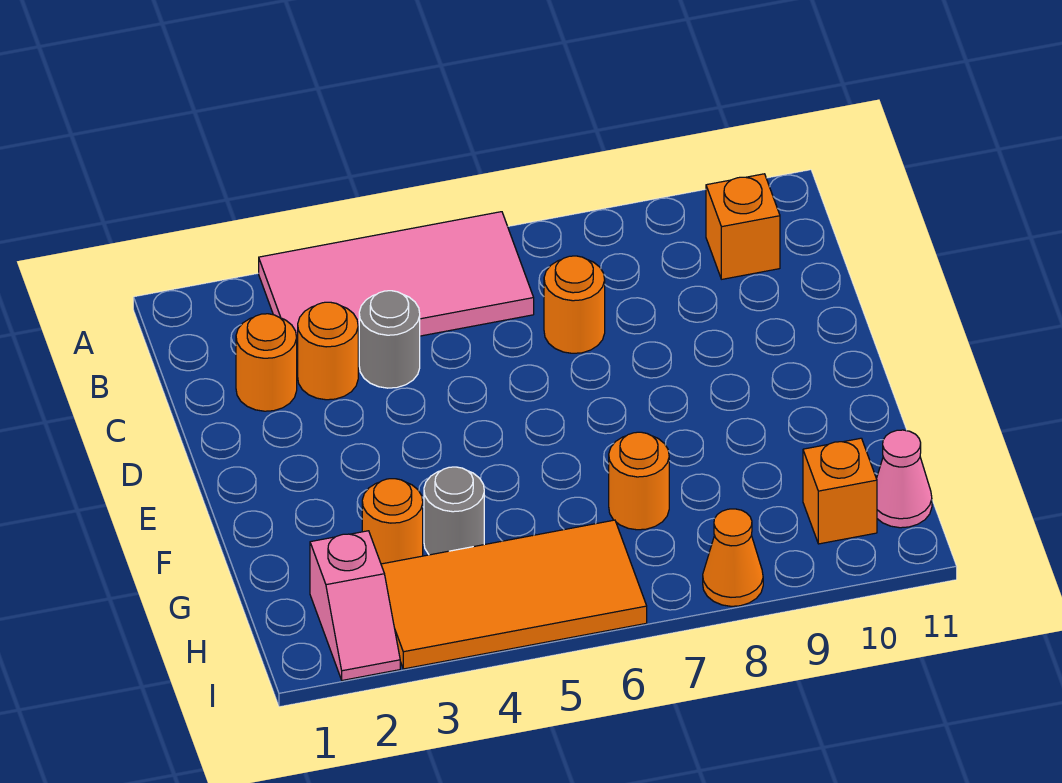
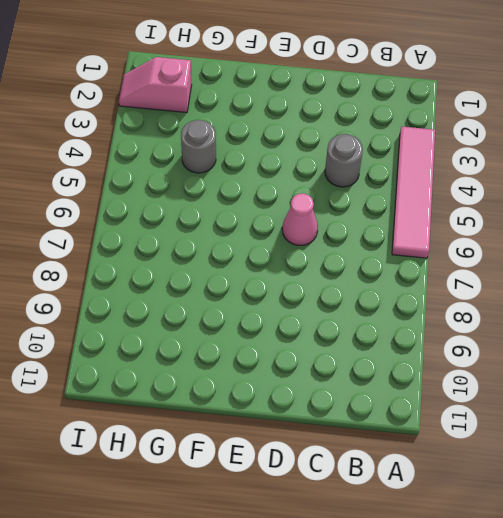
pink 1x4 tile [392,127,435,258] -> pink 2x4 tile [259,212,534,359]
pink 1x1 cone [282,193,318,245] -> pink 1x1 cone moved to [877,430,932,528]
none -> orange 1x1 brick [706,174,780,279]
none -> orange 1x1 round brick [236,314,297,411]
none -> orange 1x1 round brick [298,302,358,400]

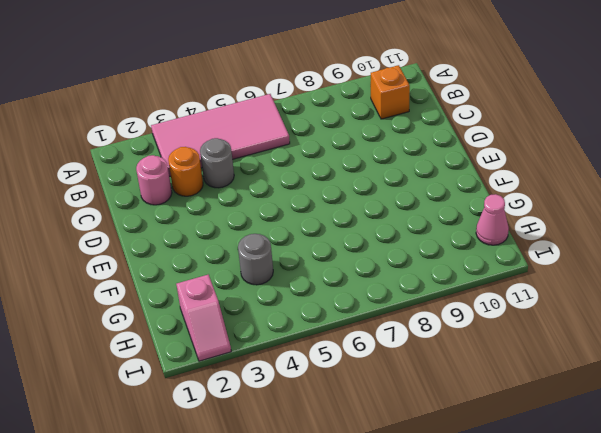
pink 1x1 round brick [136,155,172,205] -> orange 1x1 round brick [236,314,297,411]
none -> orange 1x1 round brick [544,256,605,353]
none -> orange 1x1 round brick [362,479,423,564]
none -> orange 1x1 round brick [609,432,669,530]

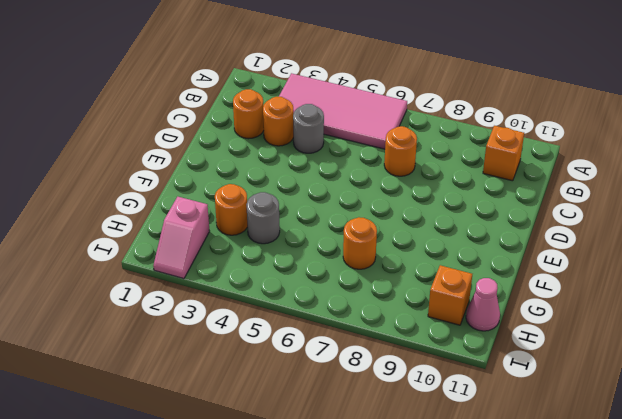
none -> orange 2x4 tile [381,520,647,669]
none -> orange 1x1 cone [703,509,763,606]

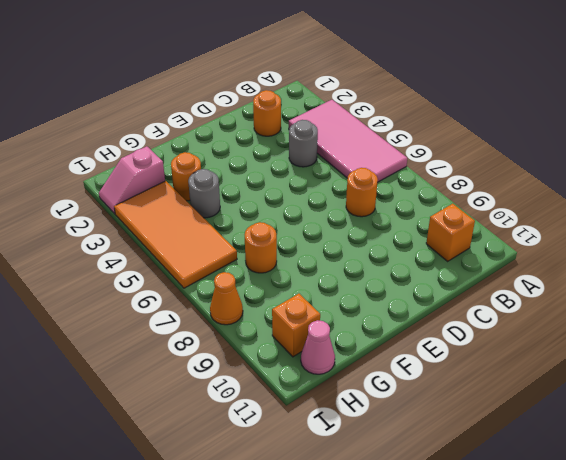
none -> orange 1x1 round brick [298,302,358,400]

